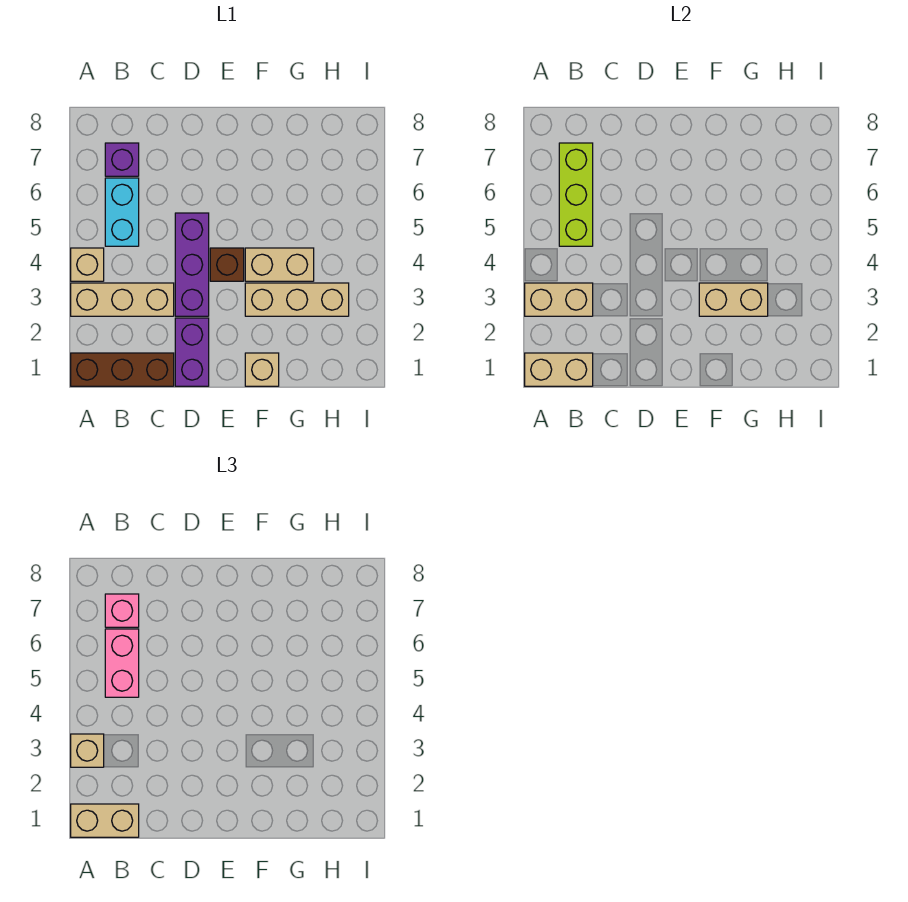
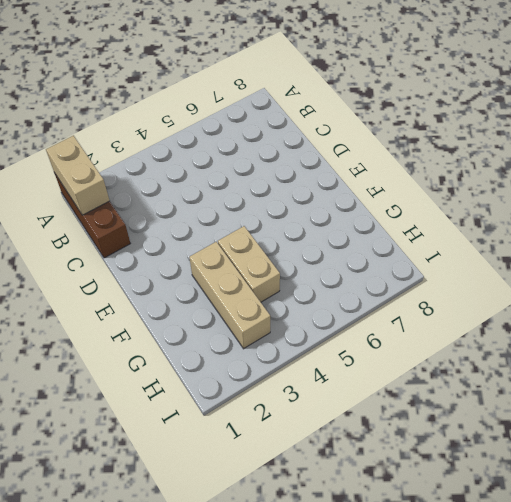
none -> tan 1x3 brick [71,283,174,316]
none -> tan 1x1 brick [71,248,104,281]
none -> cyan 1x2 brick [105,178,139,246]

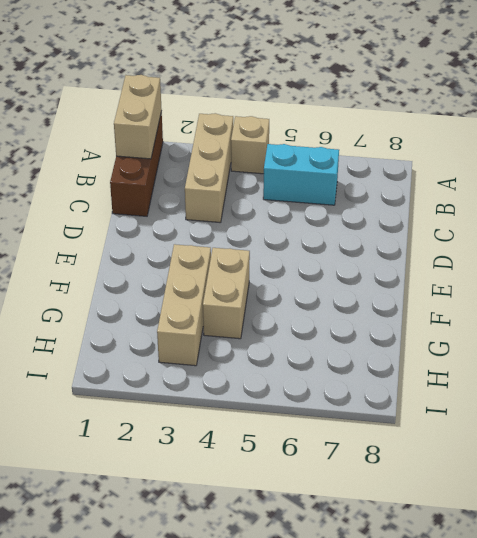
none -> purple 1x1 brick [105,143,139,176]
none -> purple 1x2 brick [175,318,209,386]
none -> purple 1x3 brick [175,213,209,316]

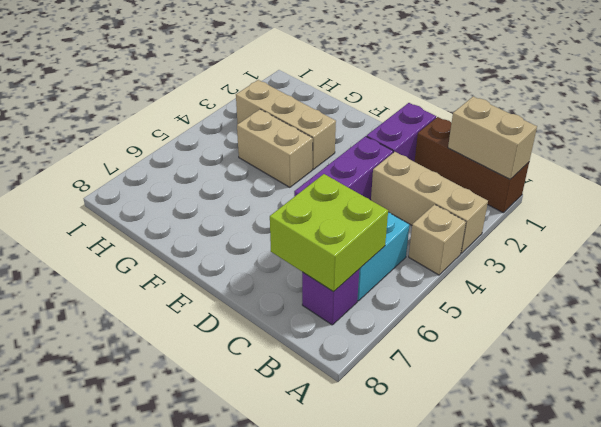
lime 2x2 brick [270,174,388,292] -> lime 1x3 brick [559,143,593,246]
none -> brown 1x1 brick [210,248,244,281]
none -> tan 1x1 brick [245,353,279,386]
none -> tan 1x2 brick [525,283,593,316]

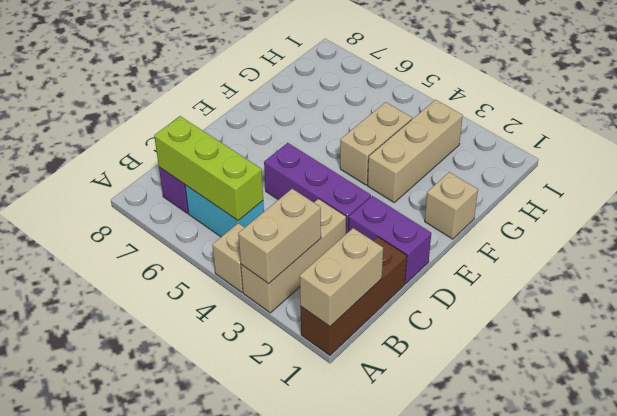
none -> brown 1x1 brick [210,248,244,281]
none -> tan 1x2 brick [699,283,768,316]
none -> tan 1x2 brick [71,804,139,837]

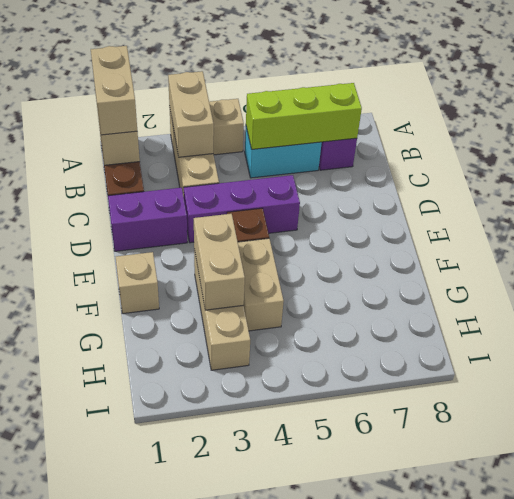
none -> tan 1x1 brick [71,734,104,767]
none -> pink 1x2 brick [105,629,139,697]
none -> pink 1x1 brick [105,594,139,627]

